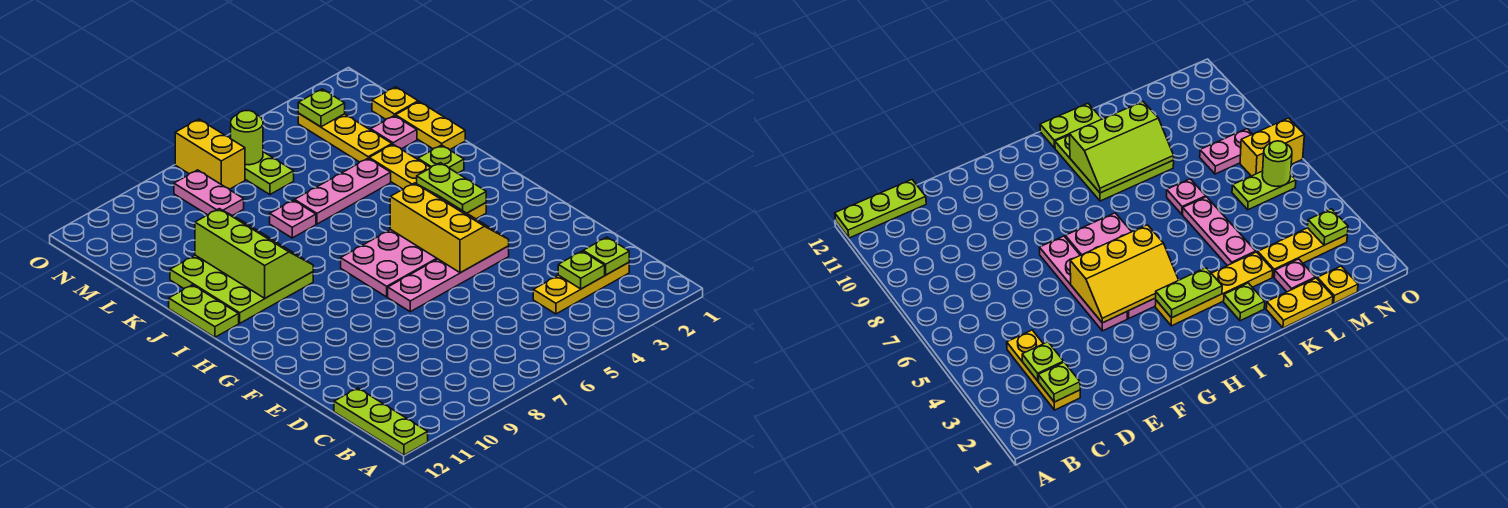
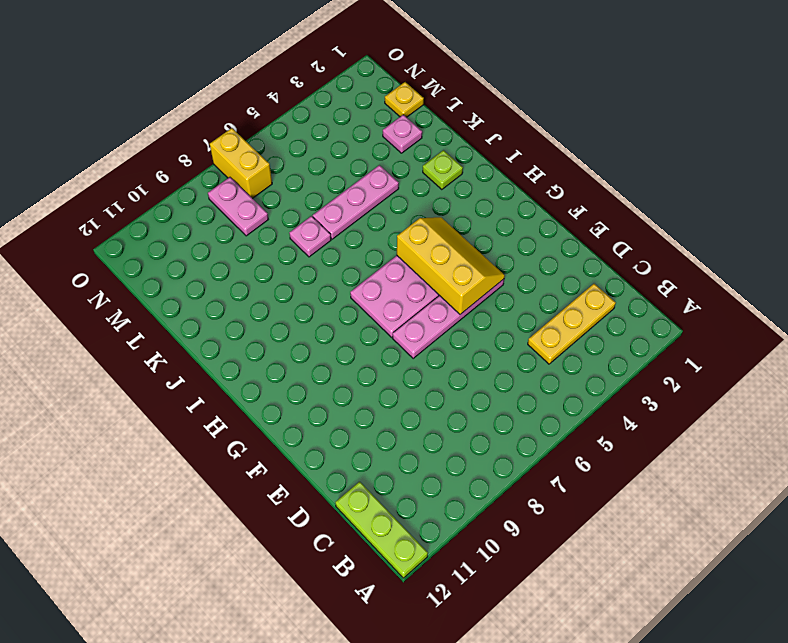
none -> yellow 1x4 plate [369,144,486,219]
none -> lime 3x3 plate [170,255,313,323]
none -> lime 1x2 plate [169,285,239,337]

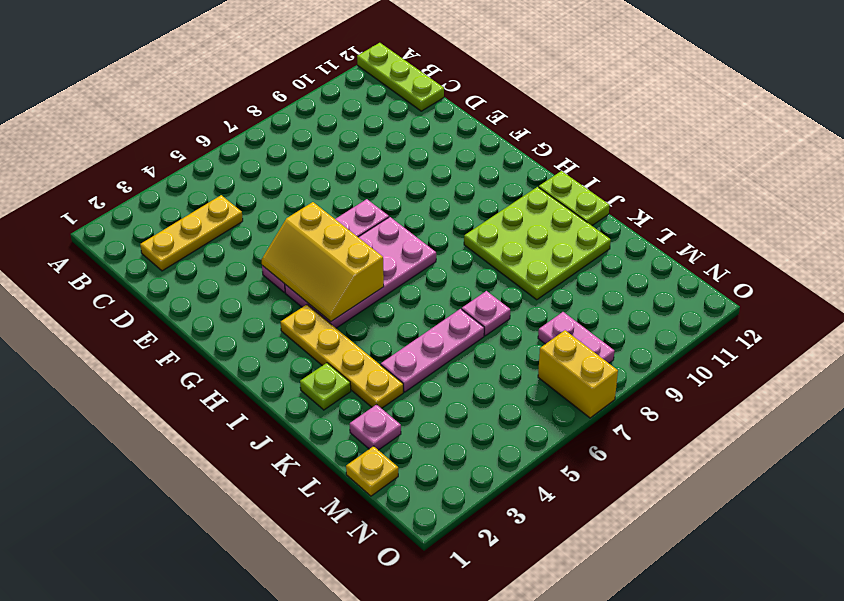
none -> yellow 1x2 plate [396,102,465,150]
none -> yellow 1x3 plate [298,114,392,162]
none -> lime 1x2 plate [245,152,294,195]

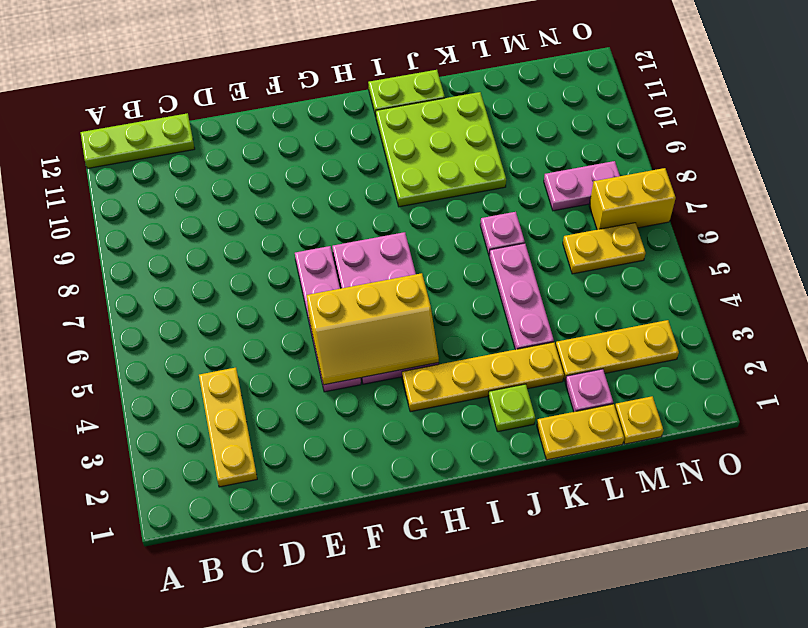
yellow 1x2 plate [563,223,646,274] -> lime 1x2 plate [245,152,294,195]
none -> lime 1x1 plate [583,237,629,275]
none -> lime 1x1 plate [558,251,605,289]
none -> lime 1x2 plate [417,163,486,213]

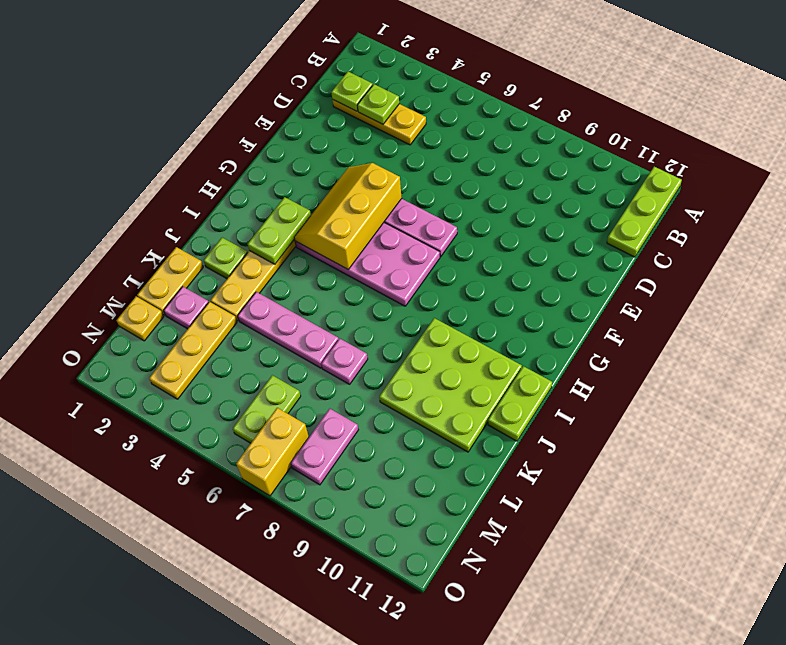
none -> lime 2x3 slope [195,209,313,298]
none -> lime 1x1 plate [298,89,345,127]
none -> lime 1x1 round brick [231,111,263,165]

